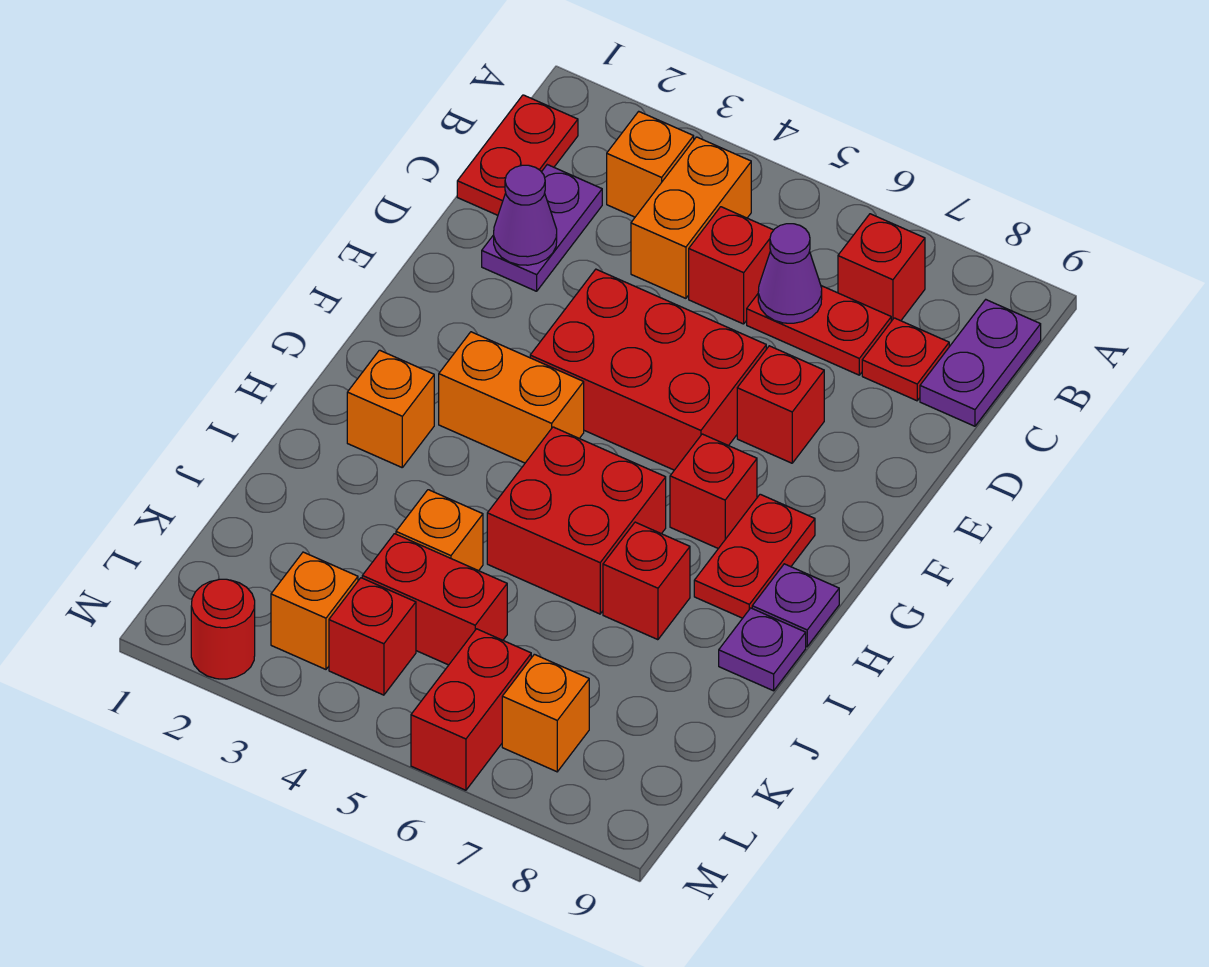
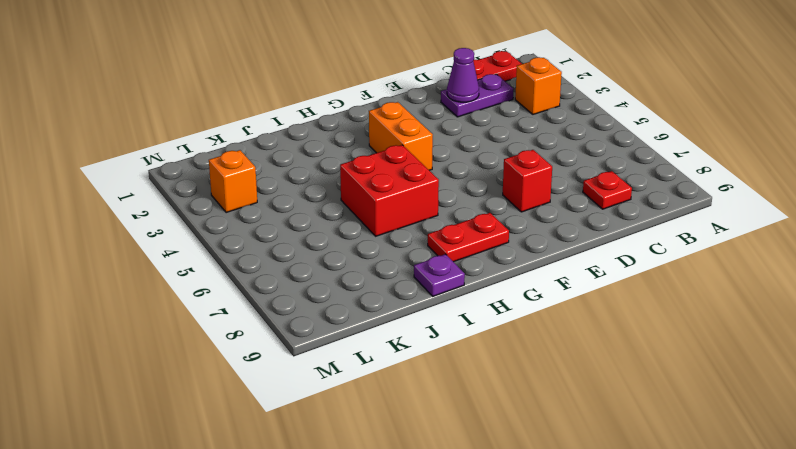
none -> orange 1x2 brick [631,137,751,298]
none -> red 1x1 brick [838,214,925,321]
none -> purple 1x2 plate [920,300,1041,426]

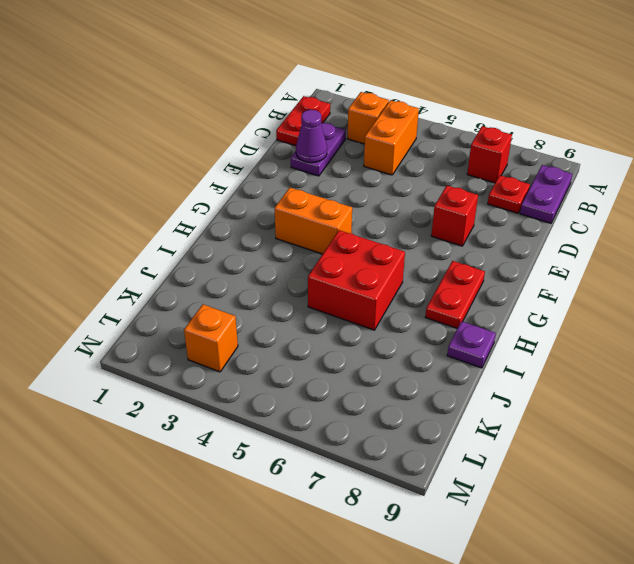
none -> red 1x1 brick [689,207,773,324]
none -> red 1x2 plate [747,286,891,375]
none -> red 2x3 brick [530,269,766,470]

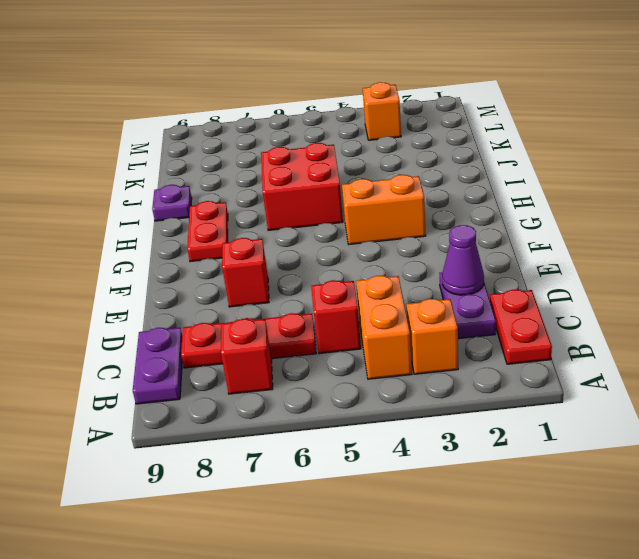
none -> red 2x3 brick [530,269,766,470]
none -> red 1x1 brick [670,434,757,549]
none -> orange 1x1 brick [347,350,434,467]

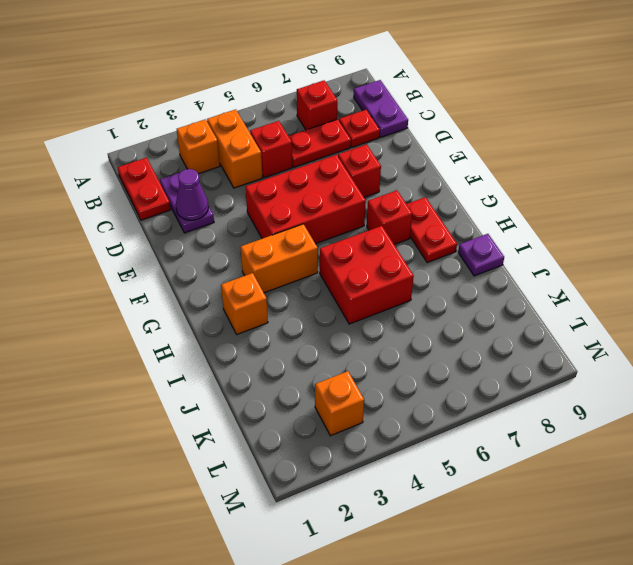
none -> purple 1x1 plate [752,564,839,647]
none -> red 1x1 brick [603,522,690,640]
none -> orange 1x1 brick [396,490,483,571]

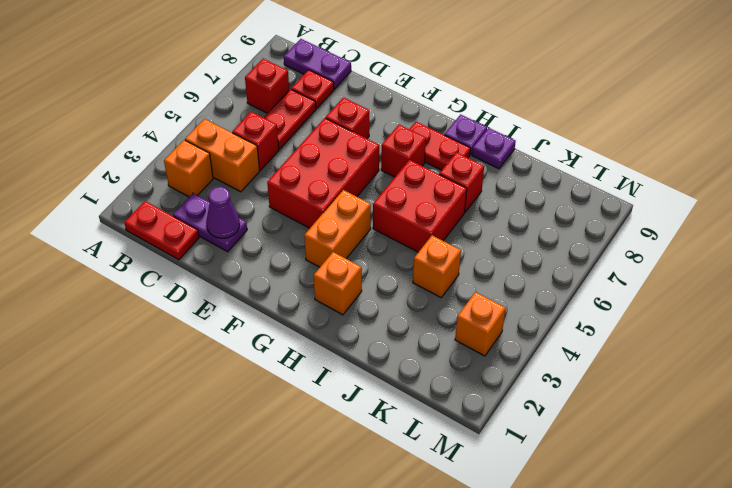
none -> red 1x2 brick [362,534,507,665]
none -> red 1x1 brick [329,578,416,695]
none -> red 1x2 brick [411,629,531,790]

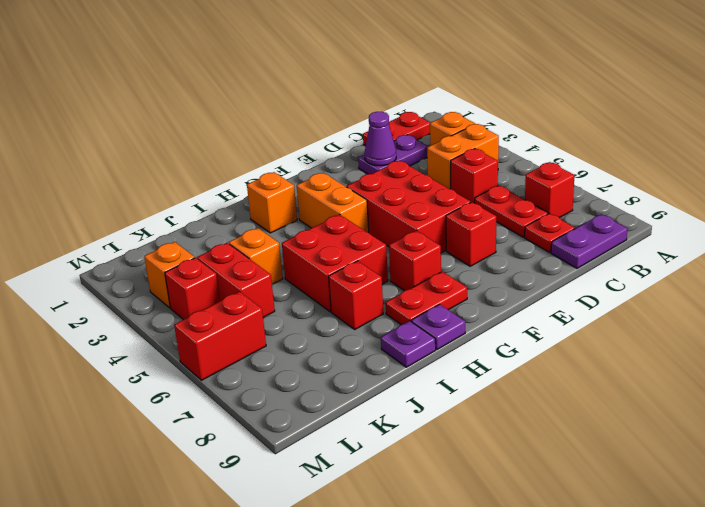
none -> orange 1x1 brick [502,654,589,772]
none -> red 1x1 round brick [191,579,255,679]
none -> purple 1x1 cone [758,224,822,323]

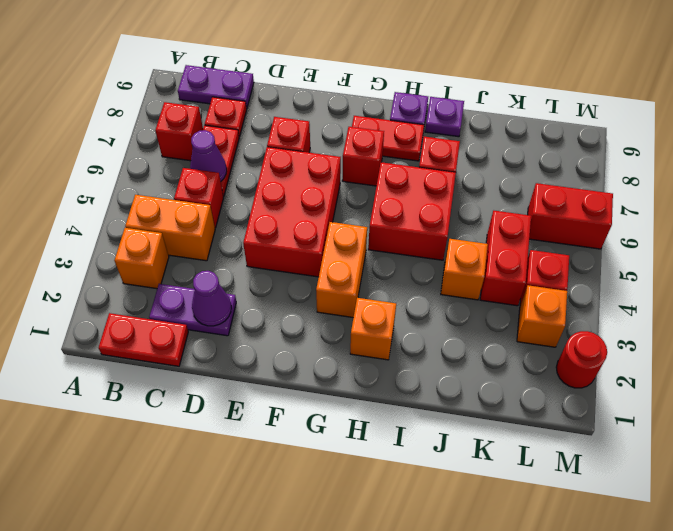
none -> orange 1x1 brick [502,654,589,772]

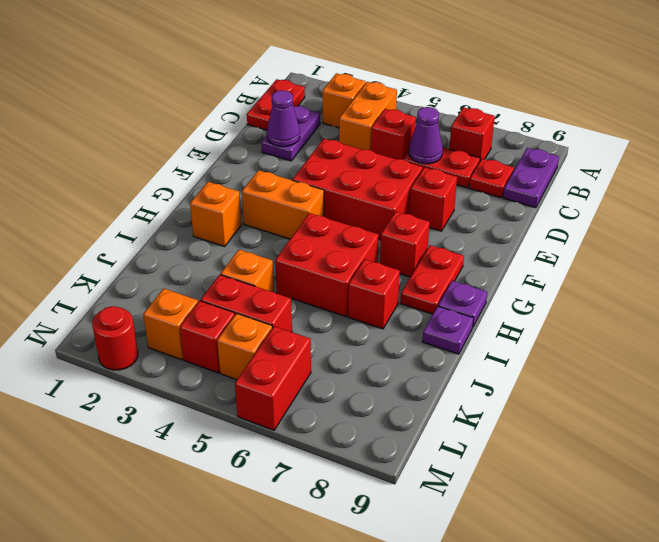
orange 1x1 brick [217,313,272,380] -> orange 1x1 brick moved to [502,654,589,772]

